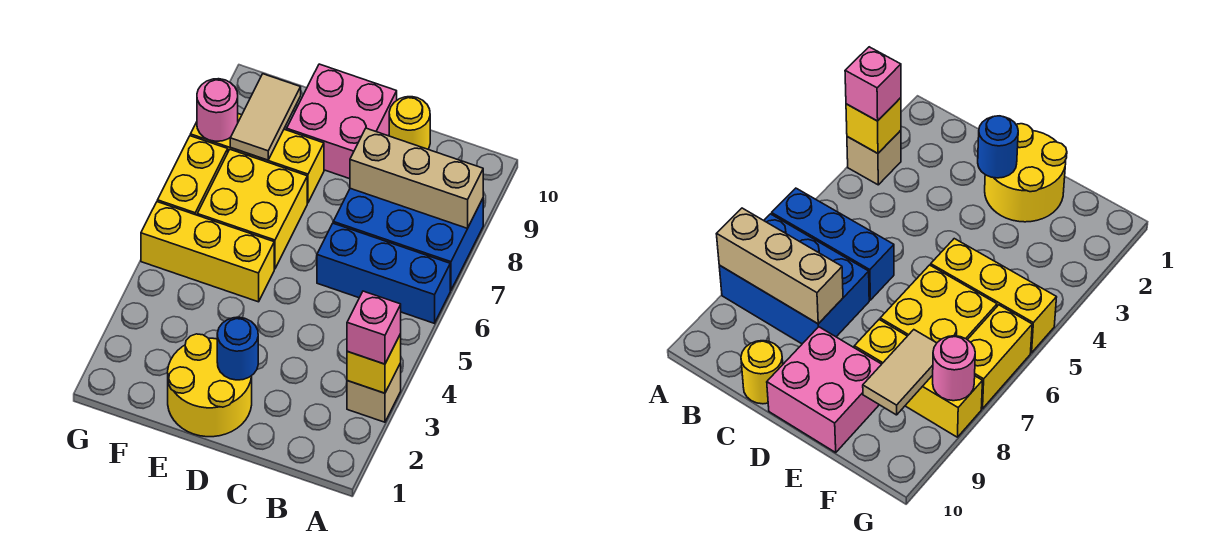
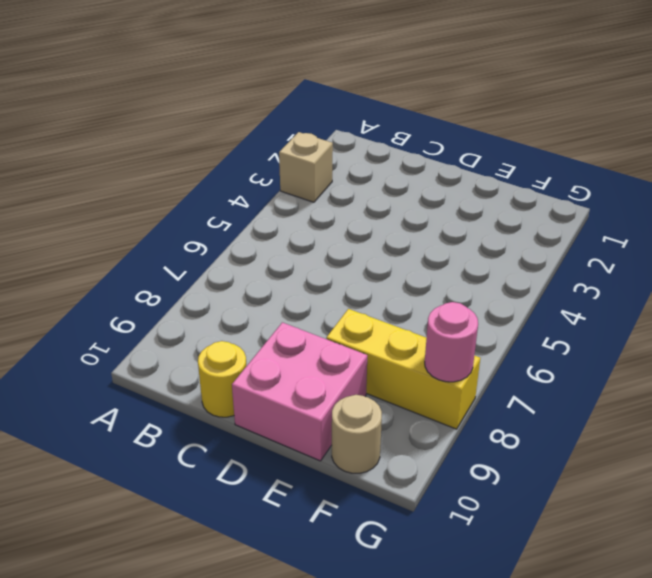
tan 1x1 round brick [332,395,382,473] -> none
none -> blue 1x3 brick [317,223,450,323]
none -> blue 2x3 brick [333,188,483,290]
none -> yellow 2x2 round brick [168,334,252,437]

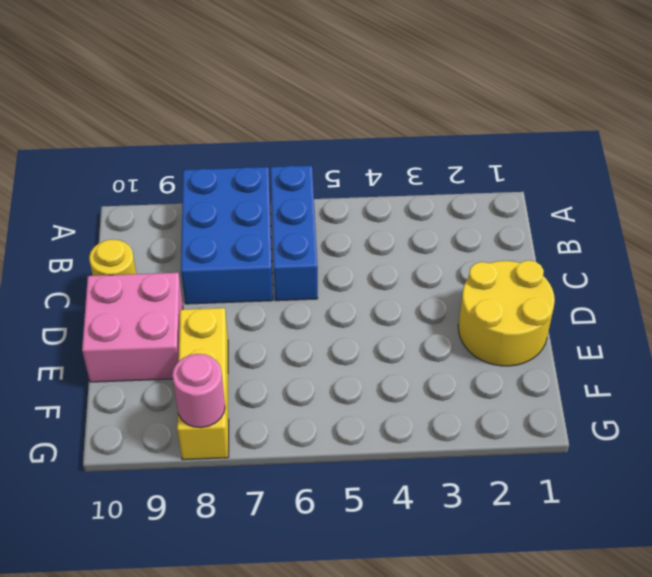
none -> tan 1x1 brick [347,363,401,422]
none -> yellow 1x3 brick [141,202,274,302]
none -> yellow 2x2 brick [197,150,307,269]

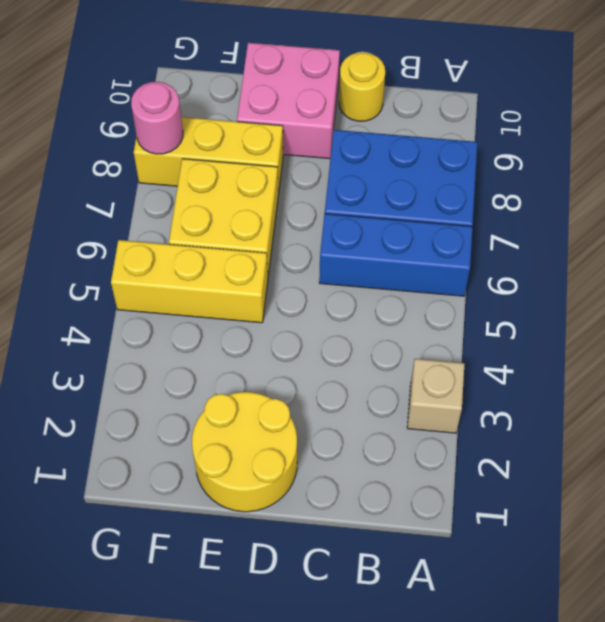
none -> yellow 1x2 brick [157,136,228,215]
none -> yellow 1x1 brick [347,334,401,393]
none -> tan 1x3 brick [350,128,483,228]

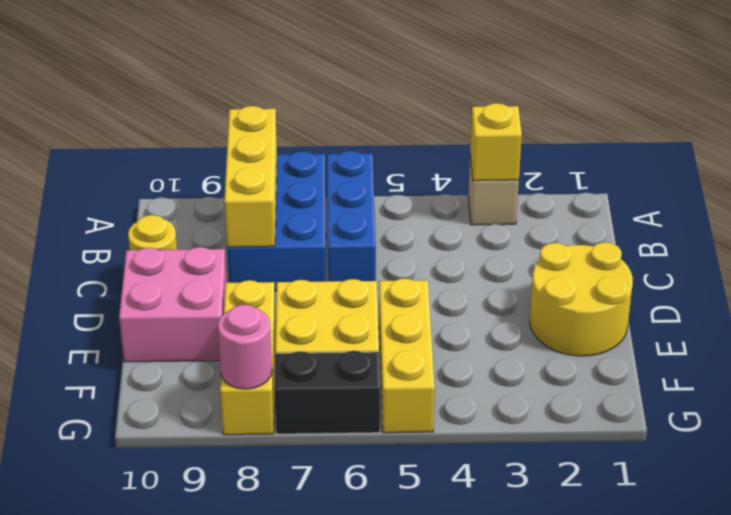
yellow 1x3 brick [224,106,277,247] -> tan 1x3 brick [350,128,483,228]
black 1x2 brick [274,351,380,434] -> yellow 1x2 brick [157,136,228,215]
none -> blue 1x1 round brick [217,317,258,380]
none -> tan 1x2 tile [230,74,301,160]
none -> pink 1x1 brick [347,291,401,364]

